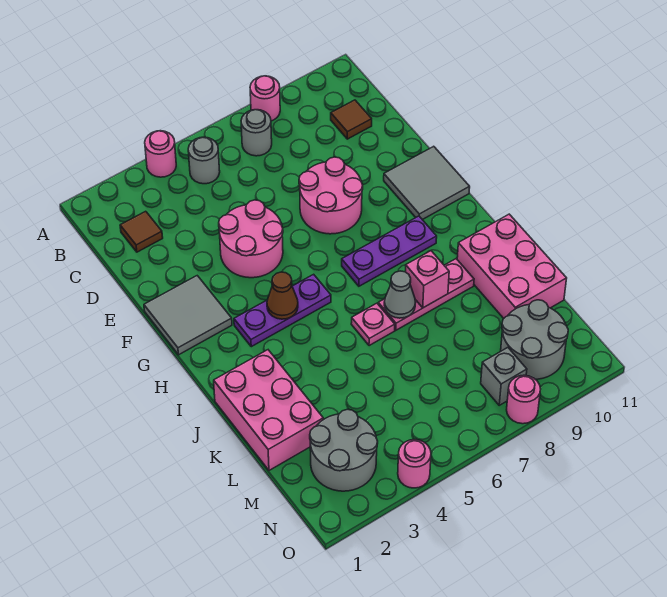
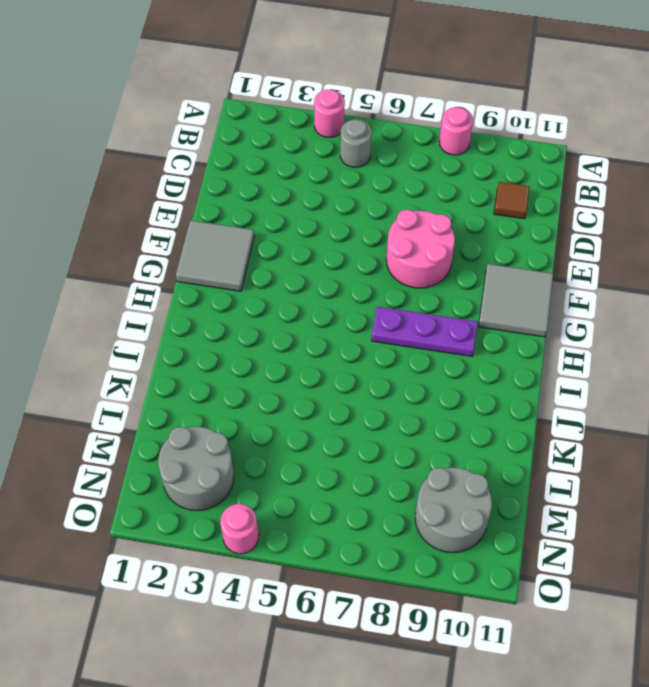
none -> grey 1x1 round brick [241,110,272,156]
none -> brown 1x1 tile [120,211,163,252]
none -> pink 2x2 round brick [219,200,283,278]

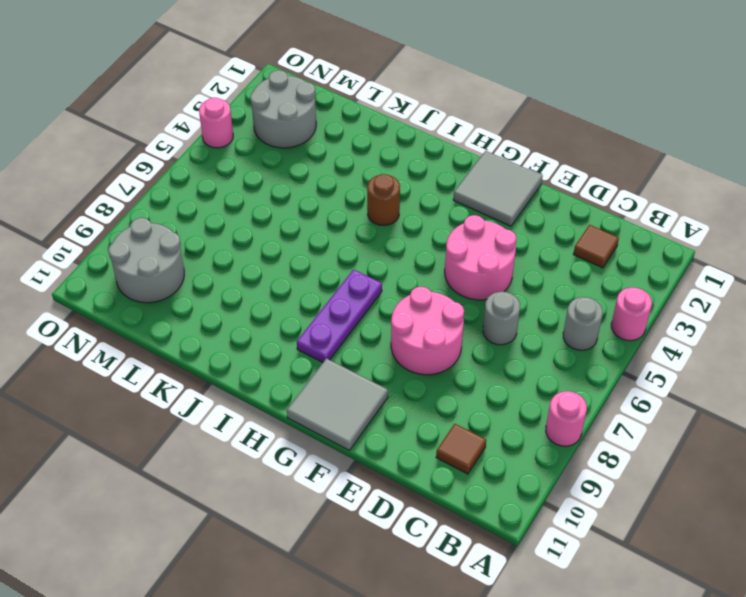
grey 1x1 round brick [483,292,520,345] -> grey 1x1 round brick moved to [241,110,272,156]
brown 1x1 round brick [367,174,400,226] -> none
none -> purple 1x3 plate [234,274,331,347]
none -> pink 2x3 brick [214,350,323,470]
none -> pink 1x1 plate [351,303,395,346]

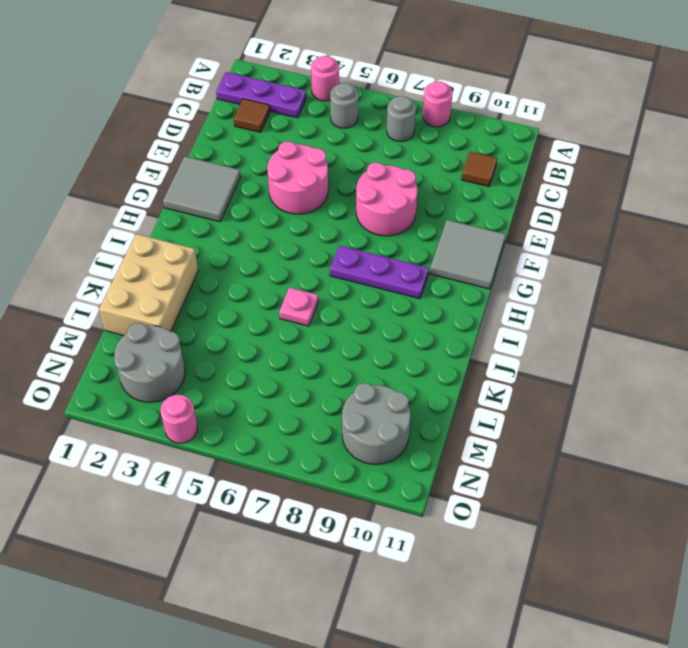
purple 1x3 plate [216,72,306,118] -> purple 1x3 plate moved to [234,274,331,347]
tan 2x3 brick [99,234,198,336] -> pink 2x3 brick [214,350,323,470]
none -> pink 1x3 plate [378,259,474,330]
none -> pink 2x3 brick [457,214,567,318]
none -> grey 1x1 brick [481,348,527,405]

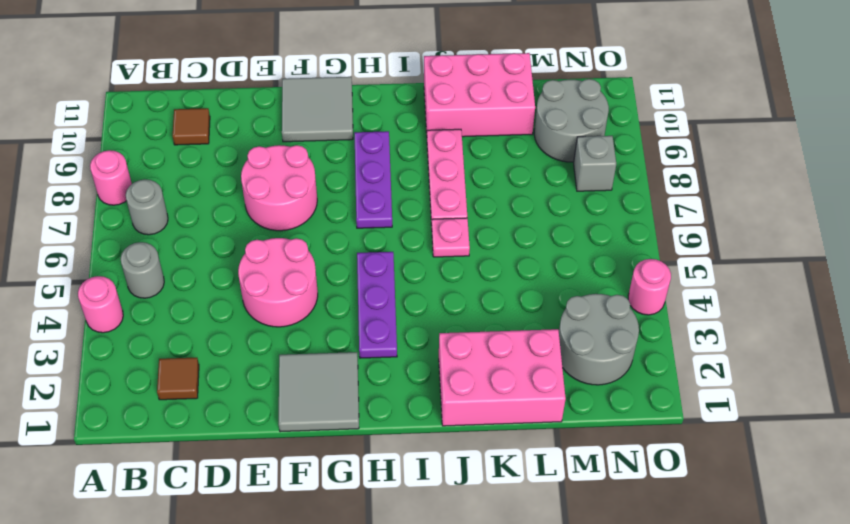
none -> pink 1x1 round brick [507,375,541,424]
none -> brown 1x1 cone [267,272,298,319]
none -> grey 1x1 cone [384,271,416,318]

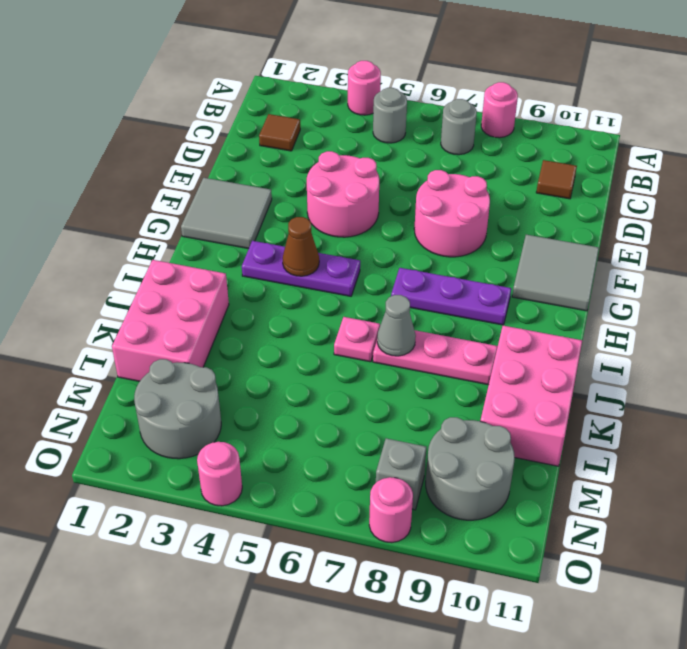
none -> pink 1x1 brick [405,251,449,308]

